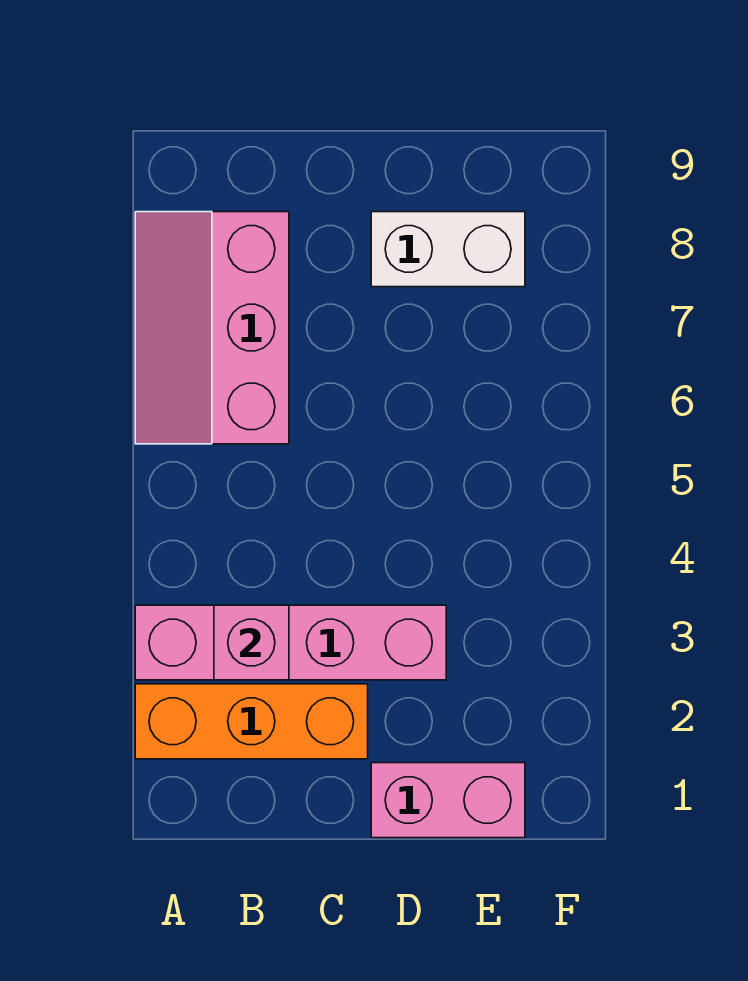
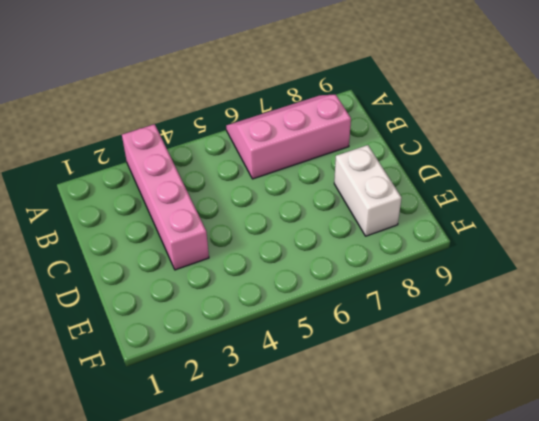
none -> orange 1x3 brick [135,684,368,759]
none -> pink 1x2 brick [371,763,525,838]

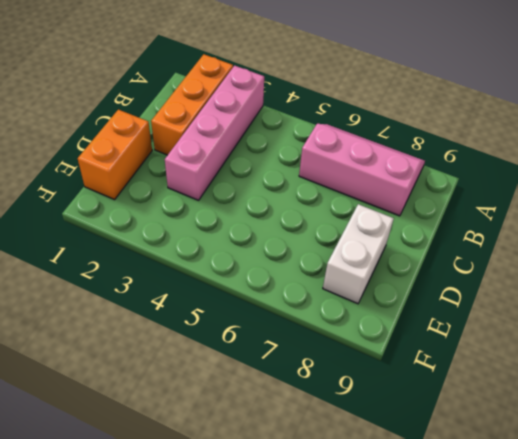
orange 1x2 brick [78,110,152,200] -> pink 1x2 brick [371,763,525,838]
none -> pink 1x1 brick [214,605,289,680]

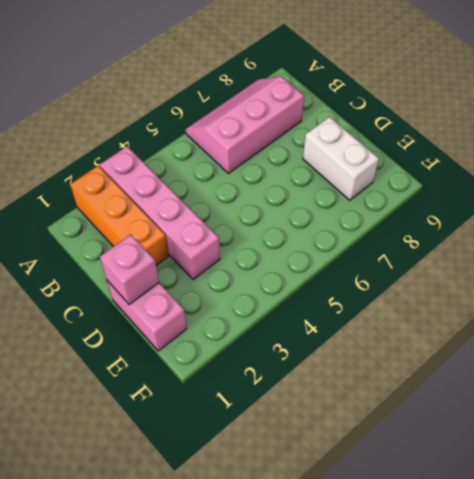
pink 1x1 brick [100,234,159,305] -> pink 1x1 brick moved to [214,605,289,680]

